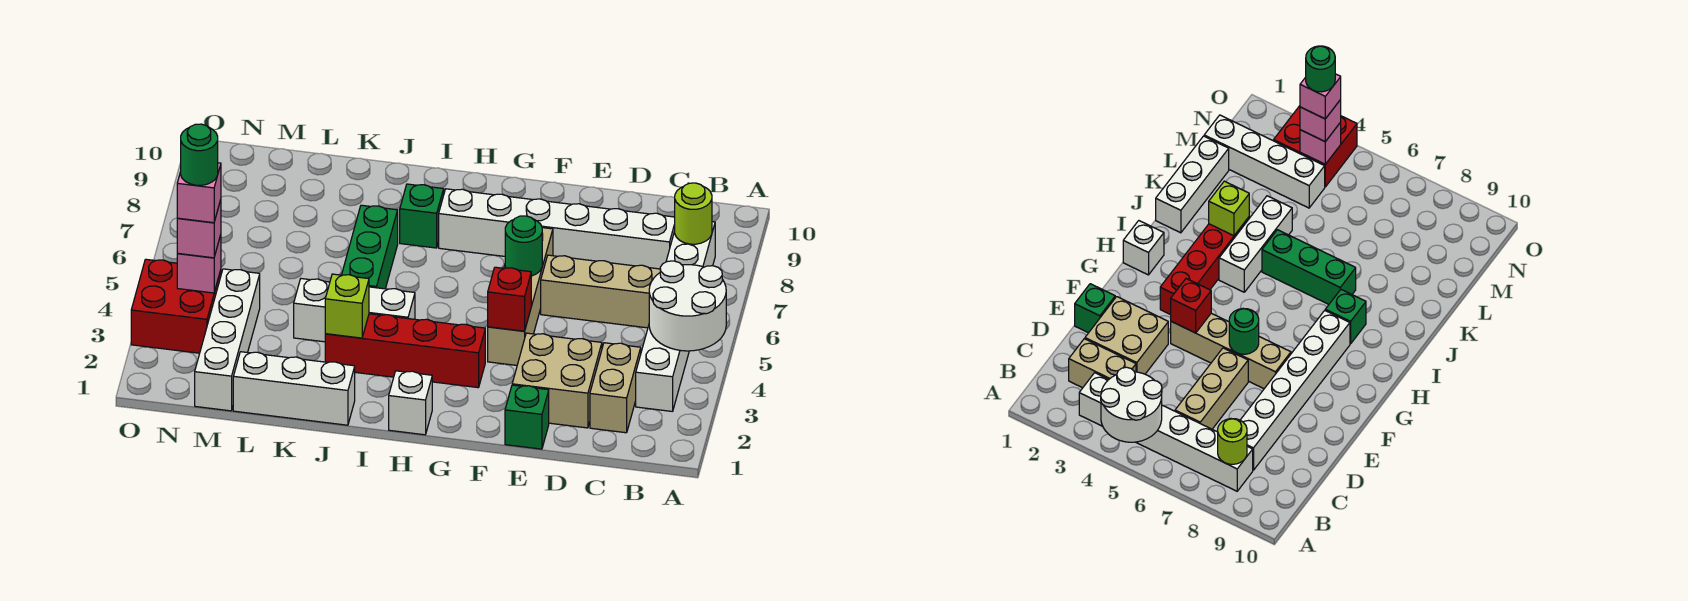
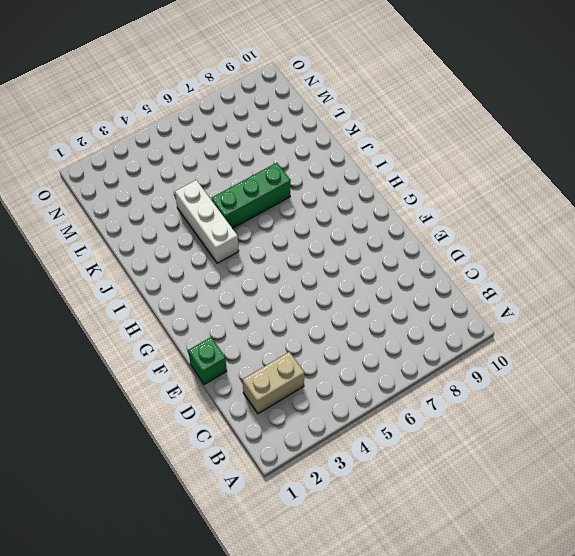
none -> white 1x6 brick [636,222,715,412]
none -> tan 1x3 brick [541,255,660,328]
none -> white 1x6 brick [439,189,675,269]

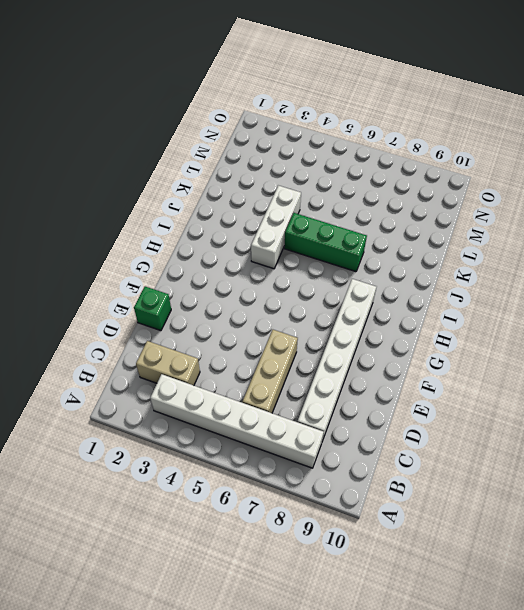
none -> tan 2x2 brick [512,333,602,428]
none -> tan 1x4 brick [488,228,553,365]
none -> red 1x4 brick [325,314,485,388]

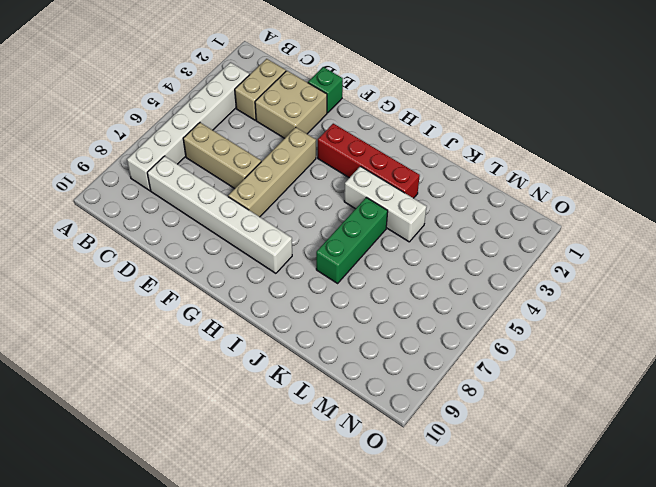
none -> white 1x1 brick [389,371,432,435]
none -> green 1x1 brick [400,184,444,248]
none -> white 1x3 brick [233,352,355,425]

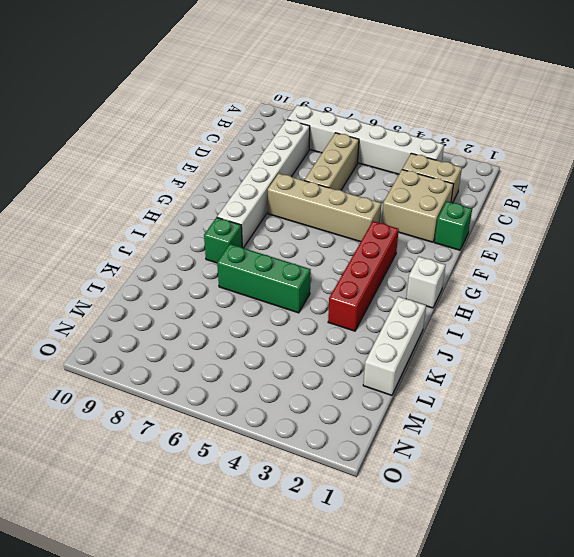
none -> white 1x3 brick [294,279,415,342]
none -> white 1x4 brick [195,269,260,411]
none -> red 2x2 brick [131,259,221,353]

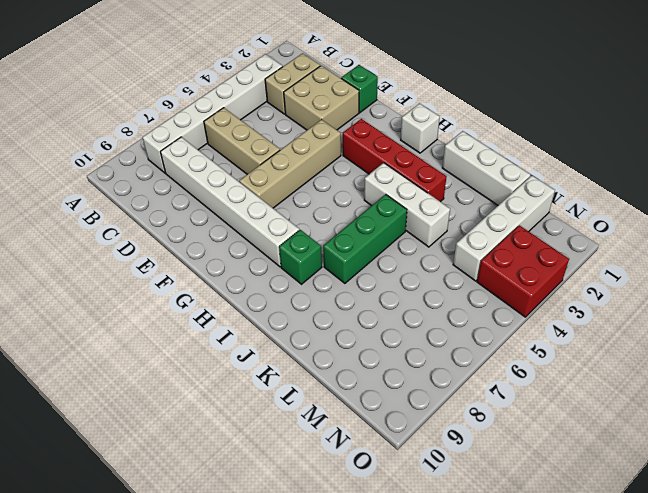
none -> white 2x2 round brick [649,261,726,351]
none -> lime 1x1 round brick [674,183,712,244]
none -> red 1x1 brick [488,267,531,331]

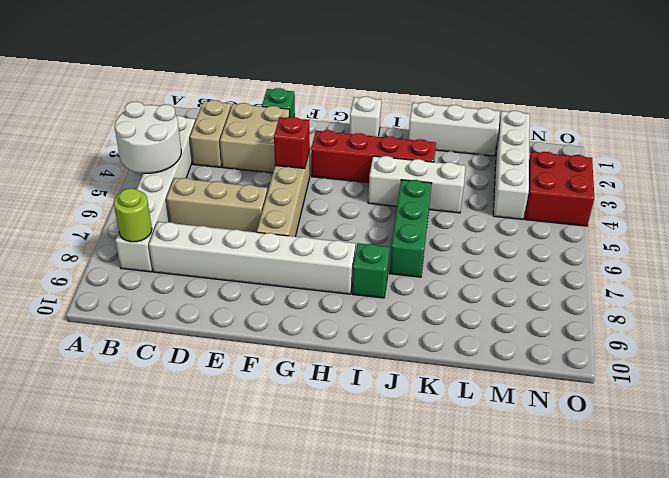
none -> green 1x1 round brick [505,216,542,276]
none -> lime 1x1 brick [325,274,369,338]
none -> pink 1x1 brick [177,235,221,293]

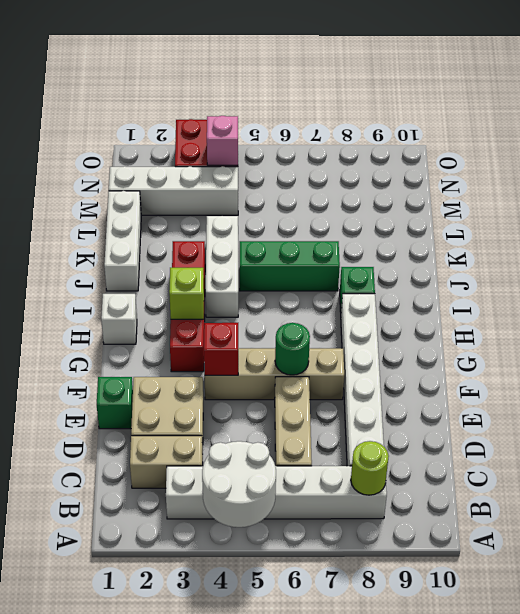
lime 1x1 brick [169,268,204,319] -> lime 1x1 brick moved to [325,274,369,338]
none -> pink 1x1 brick [177,200,221,258]
none -> pink 1x1 brick [177,163,221,223]
none -> green 1x1 round brick [181,124,218,185]

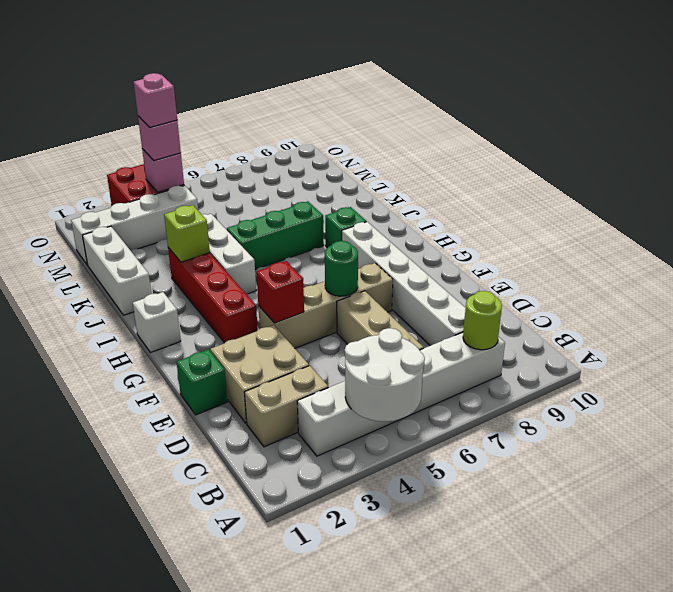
none -> green 1x1 round brick [181,124,218,185]

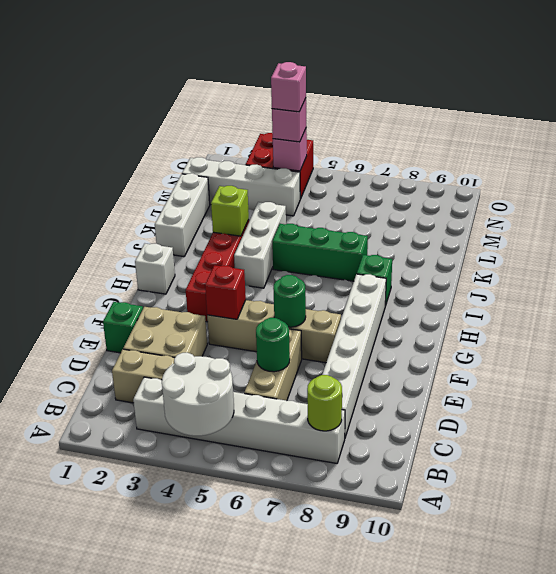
green 1x1 round brick [256,318,290,372] -> green 1x1 round brick moved to [181,124,218,185]

